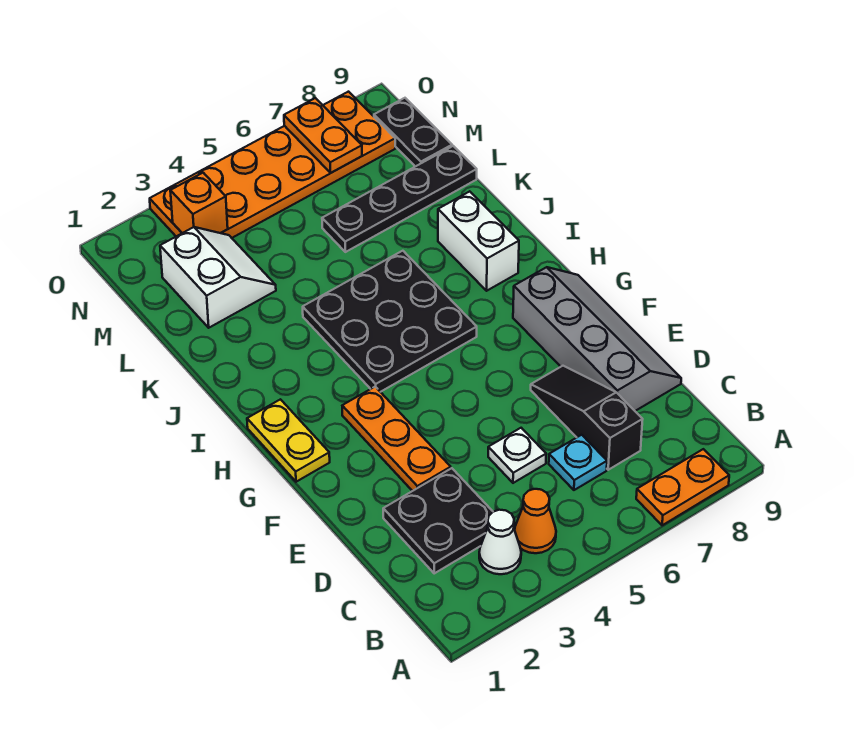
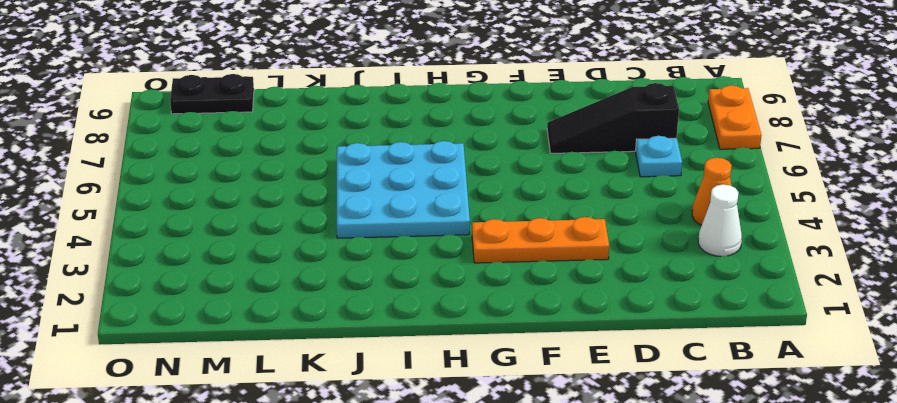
cyan 3x3 plate [337,141,470,238] -> black 3x3 plate [303,251,477,392]
none -> black 2x2 plate [383,468,493,573]
none -> white 1x1 plate [488,428,546,483]
none -> grey 2x4 slope [513,267,681,411]

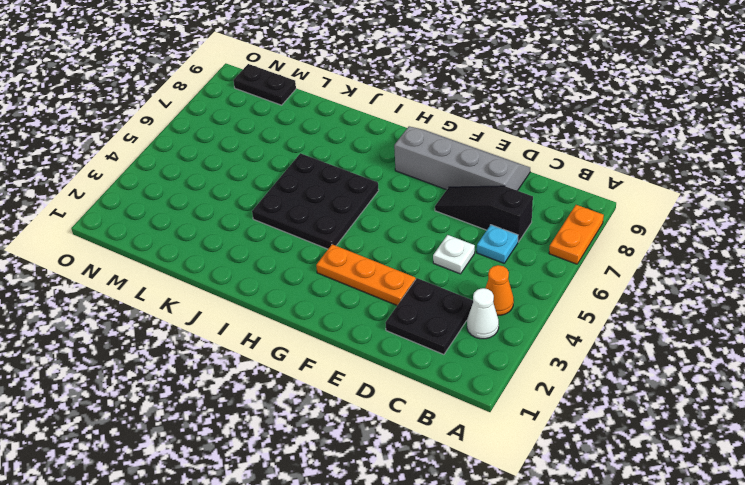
none -> yellow 1x2 plate [247,399,330,482]
none -> white 1x2 brick [438,191,519,291]
none -> white 2x2 slope [160,227,276,328]

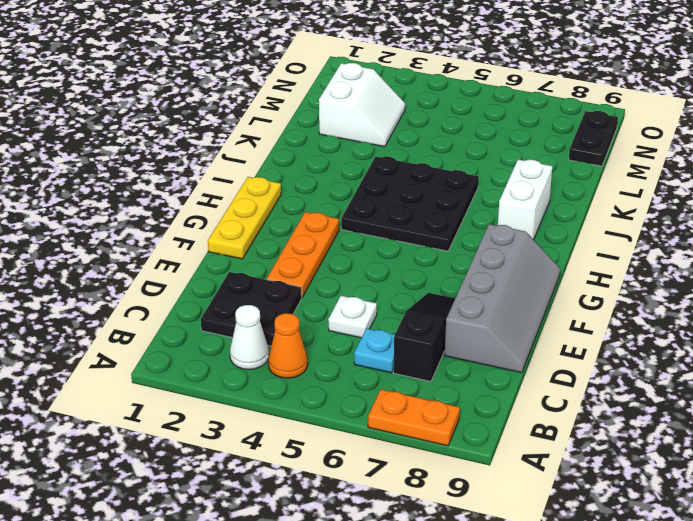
yellow 1x3 plate [208,177,281,259] -> yellow 1x2 plate [247,399,330,482]
none -> black 1x4 plate [322,146,477,252]
none -> orange 2x6 plate [150,92,395,238]
none -> orange 1x1 brick [170,173,228,233]

